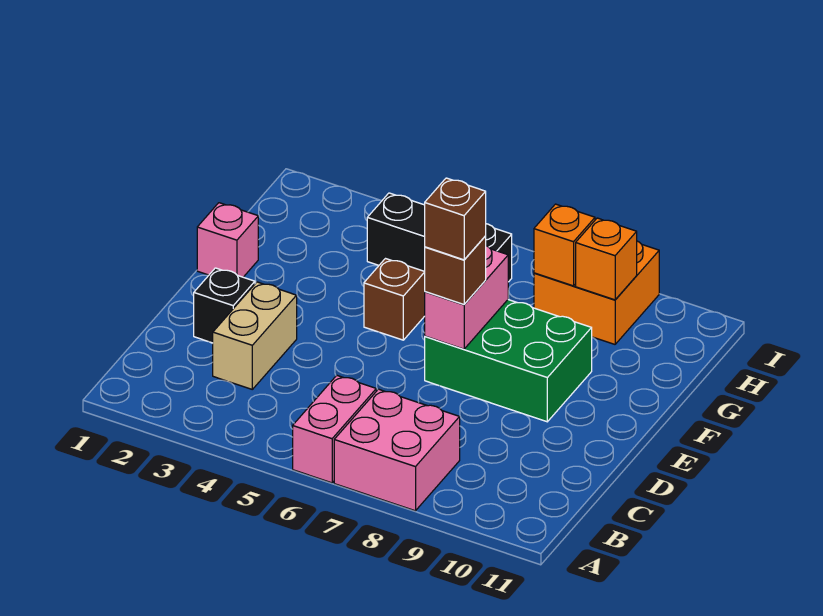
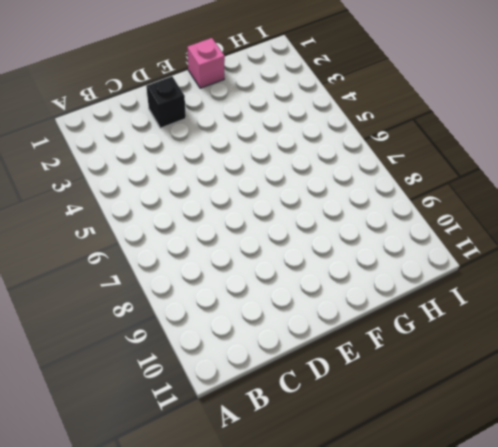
none -> pink 1x2 brick [293,375,376,483]
none -> pink 2x2 brick [334,389,460,511]
none -> tan 1x2 brick [213,282,297,389]

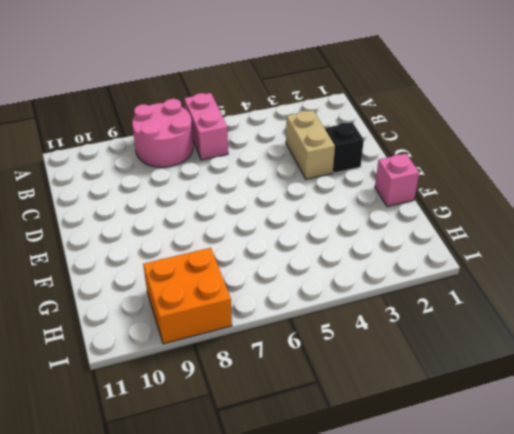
pink 2x2 round brick [132,99,193,167] -> pink 2x2 brick [334,389,460,511]
none -> green 2x3 brick [425,300,592,422]
none -> brown 1x1 brick [364,259,425,340]
none -> black 1x3 brick [367,193,512,282]

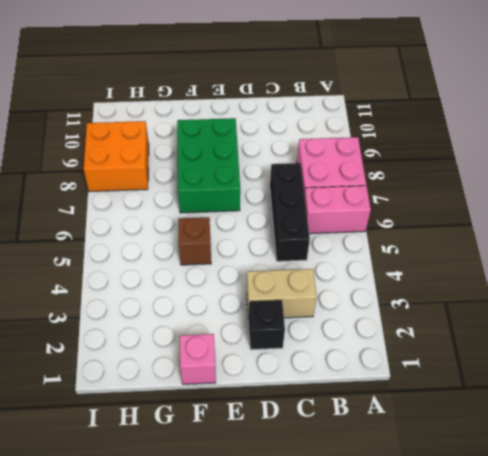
black 1x3 brick [270,163,310,261] -> black 1x3 brick moved to [367,193,512,282]
none -> pink 1x2 brick [425,246,508,349]
none -> orange 1x1 brick [534,204,595,286]
none -> orange 1x1 brick [576,218,637,300]

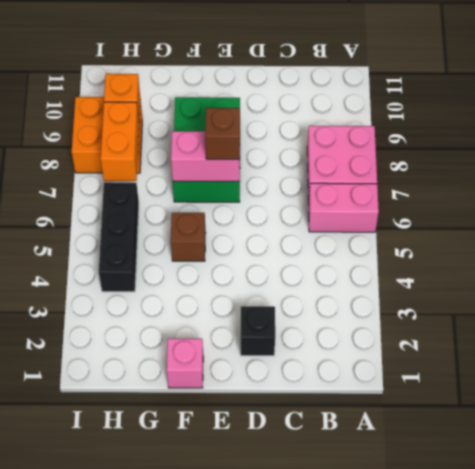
orange 1x2 brick [101,102,139,181] -> orange 1x1 brick [534,204,595,286]
none -> tan 1x2 brick [213,282,297,389]
none -> brown 1x1 brick [425,178,486,260]

